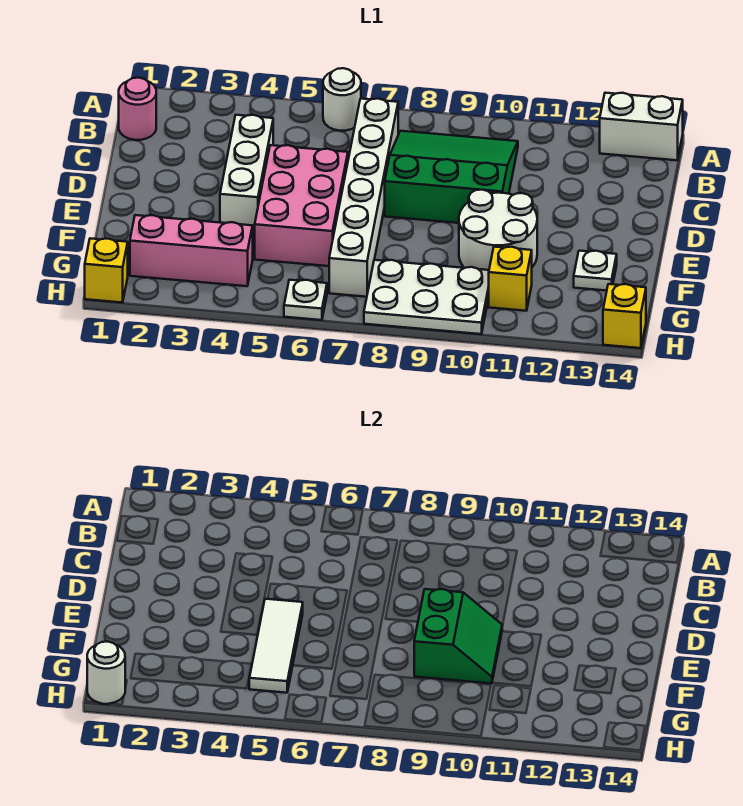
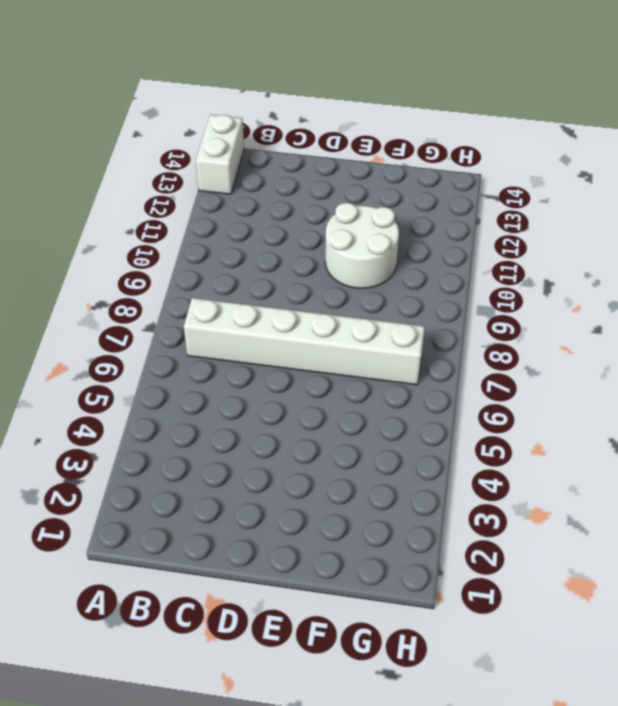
none -> white 1x1 round brick [323,68,361,131]
none -> pink 1x1 round brick [119,78,156,140]
none -> green 3x3 slope [385,131,518,223]

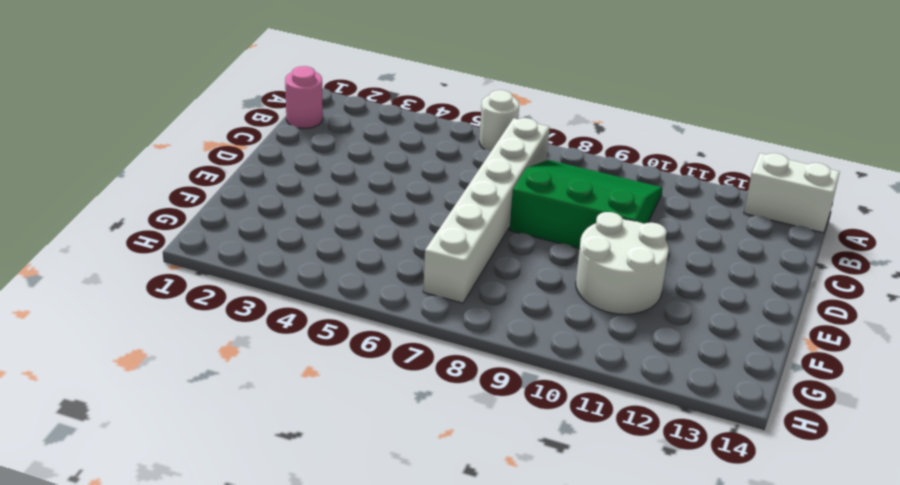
none -> white 1x3 brick [220,115,273,232]
none -> pink 2x3 brick [255,145,348,266]
none -> white 1x1 plate [574,251,617,291]

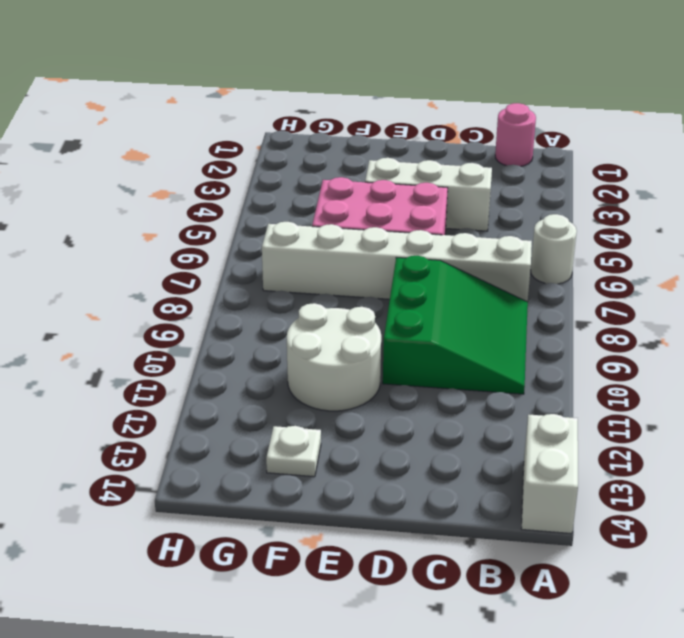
none -> pink 1x3 brick [130,215,253,286]
none -> white 2x3 plate [364,260,489,334]
none -> yellow 1x1 brick [489,247,532,311]

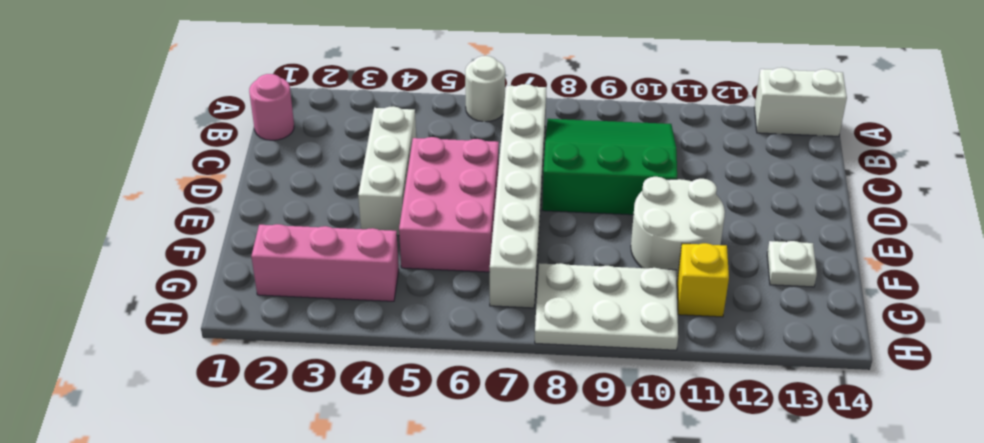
none -> yellow 1x1 brick [85,238,128,303]
none -> white 1x1 plate [284,280,327,320]
none -> yellow 1x1 brick [603,284,646,348]

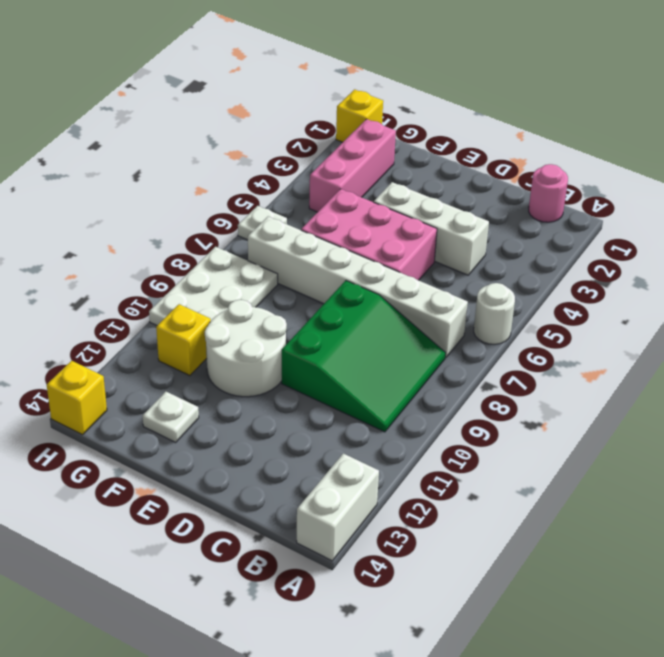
none -> white 1x3 tile [249,599,303,693]
none -> green 2x2 slope [414,589,502,683]
none -> white 1x1 round brick [87,642,125,704]

